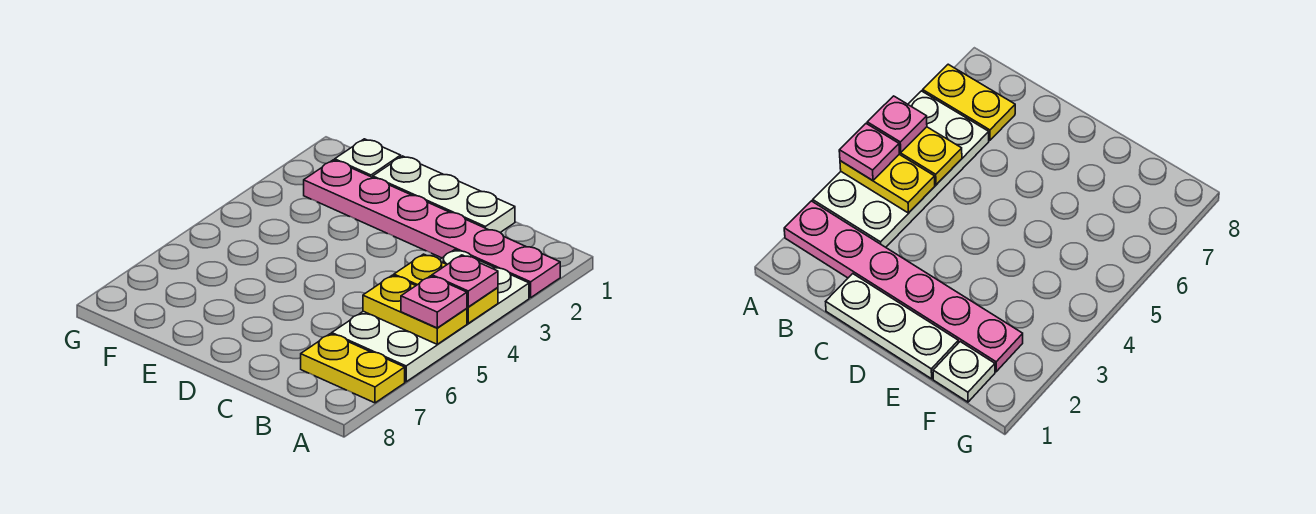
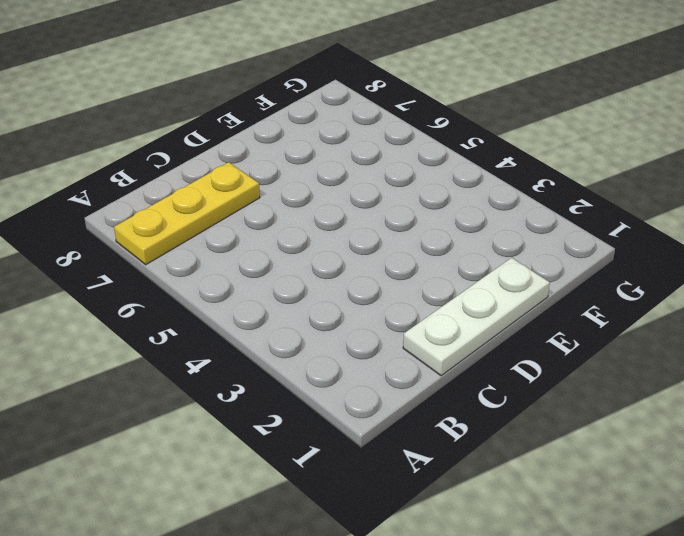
yellow 1x3 plate [114,162,260,265] -> yellow 1x2 plate [301,334,405,403]
none -> pink 1x6 plate [304,160,560,298]
none -> white 2x4 plate [332,250,529,382]

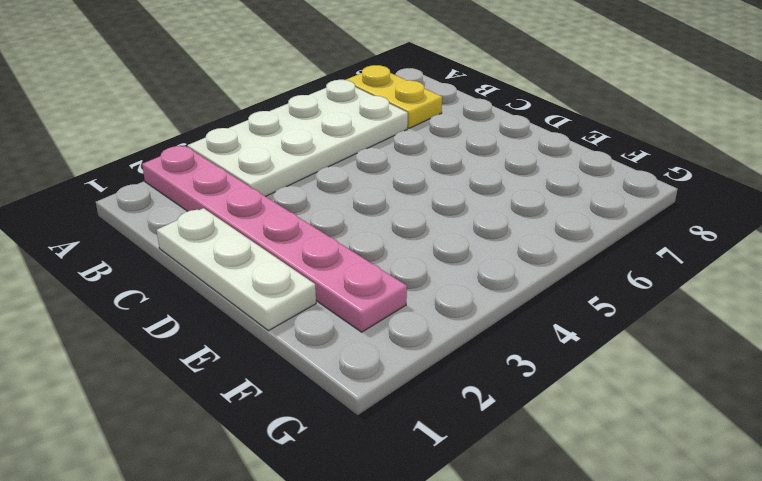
none -> white 1x1 plate [335,139,401,178]
none -> yellow 1x2 plate [394,254,498,323]

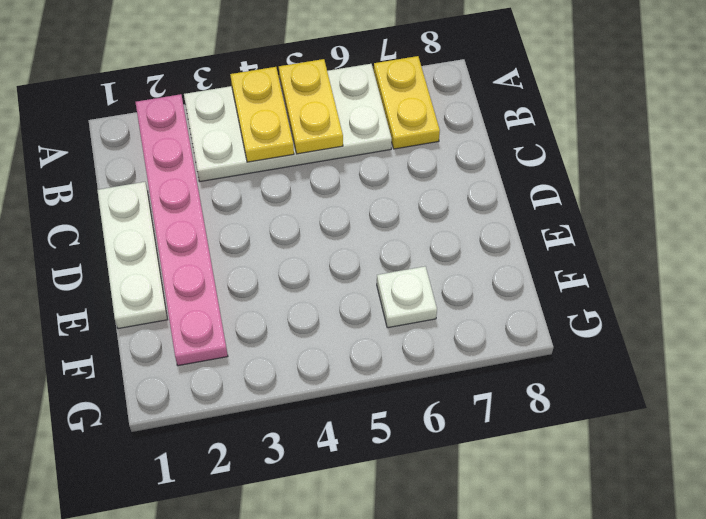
white 1x1 plate [377,266,437,328] -> white 1x1 plate moved to [335,139,401,178]
none -> pink 1x1 plate [432,255,498,307]
none -> pink 1x1 plate [401,276,467,328]

